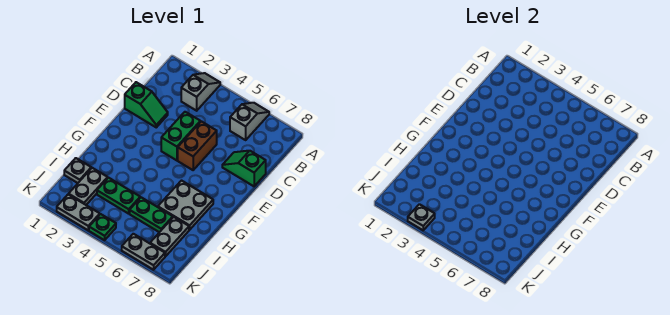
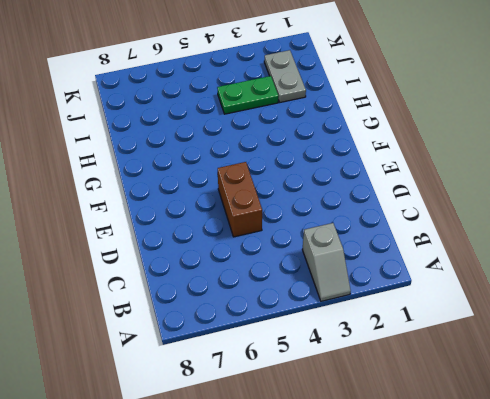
none -> grey 1x2 slope [230,103,269,140]
none -> green 1x2 slope [125,82,168,127]
none -> green 1x2 brick [161,112,200,160]

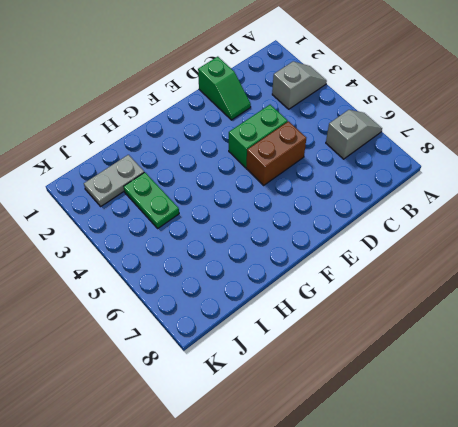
none -> green 1x2 slope [222,151,266,186]
none -> grey 2x2 plate [158,181,213,230]
none -> grey 1x1 plate [64,158,91,183]

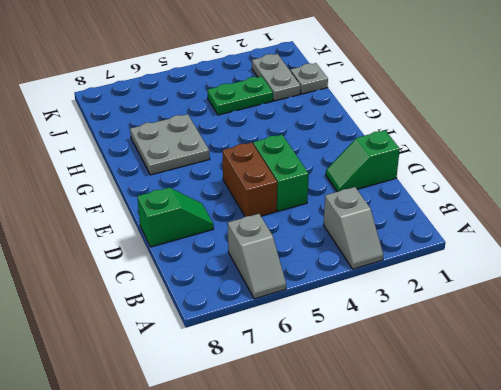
none -> green 1x2 plate [130,197,173,232]
none -> grey 1x2 plate [150,217,189,256]
none -> grey 1x2 plate [57,194,100,230]

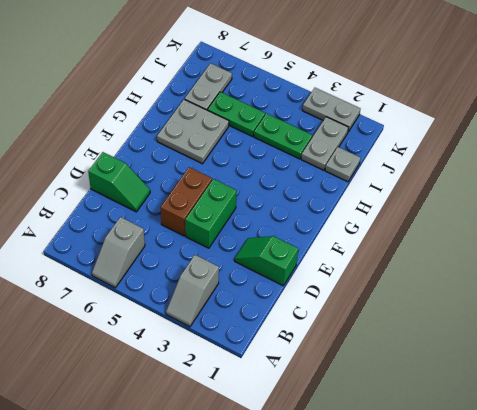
none -> green 1x1 plate [89,214,116,240]
none -> grey 1x2 plate [122,234,165,270]
none -> grey 1x1 plate [408,204,435,230]

